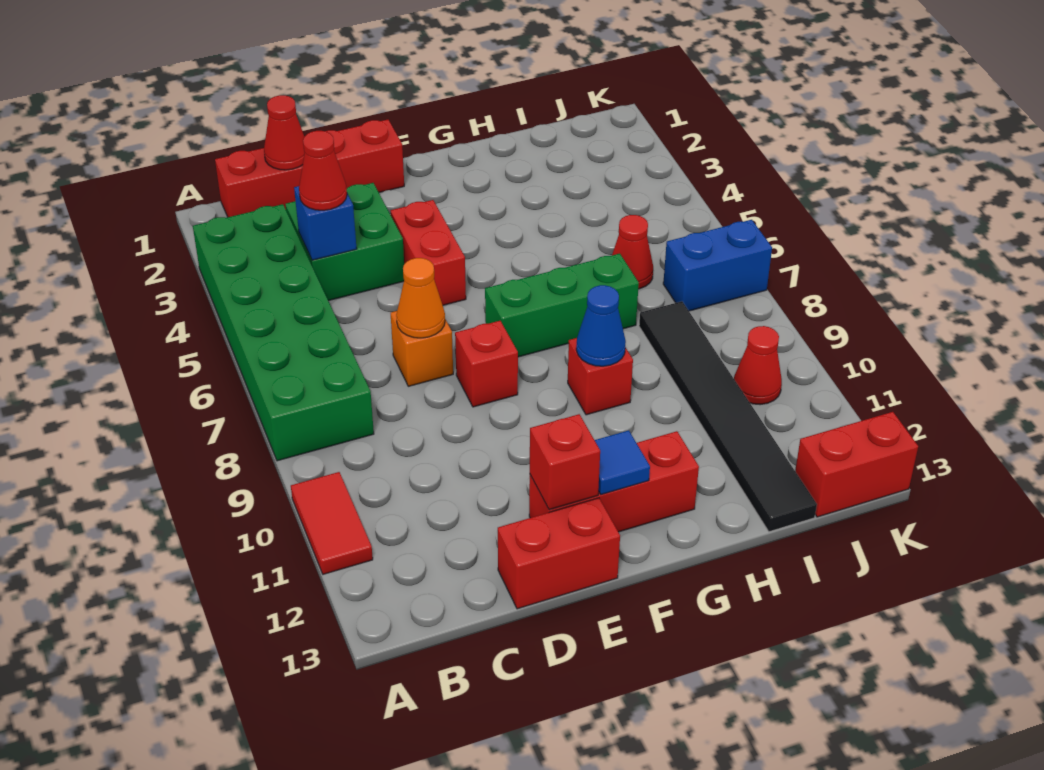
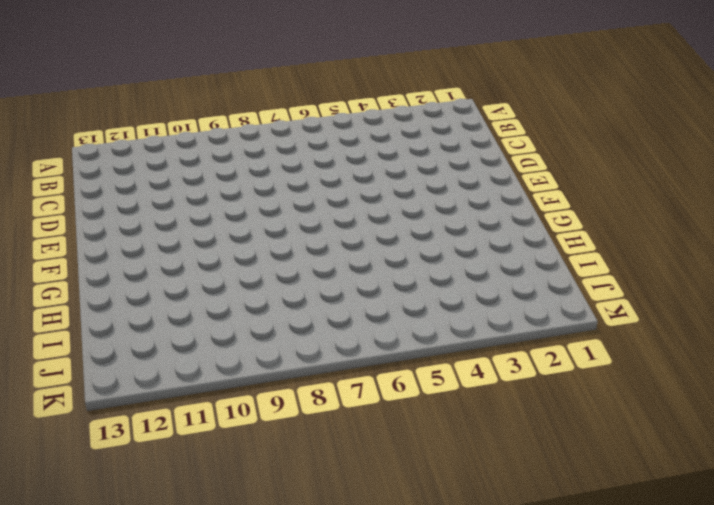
none -> green 2x6 brick [193,204,374,461]
none -> red 1x2 tile [291,472,373,574]
none -> red 1x4 brick [215,120,404,217]

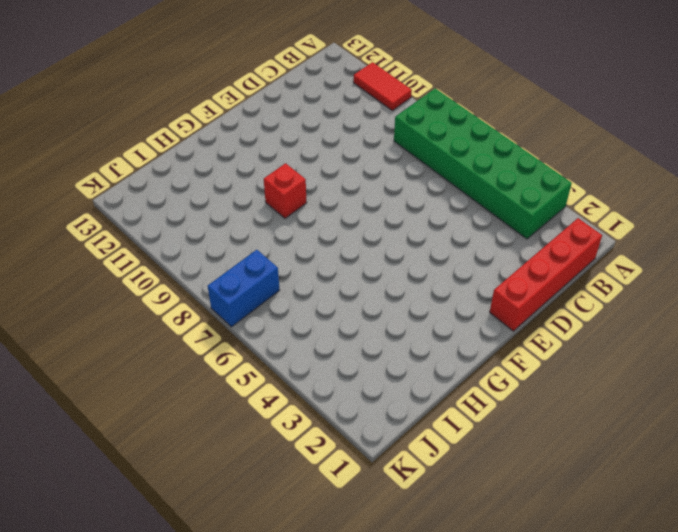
none -> green 2x2 brick [285,183,404,301]
none -> orange 1x1 brick [391,311,453,386]
none -> red 1x2 brick [498,498,620,609]

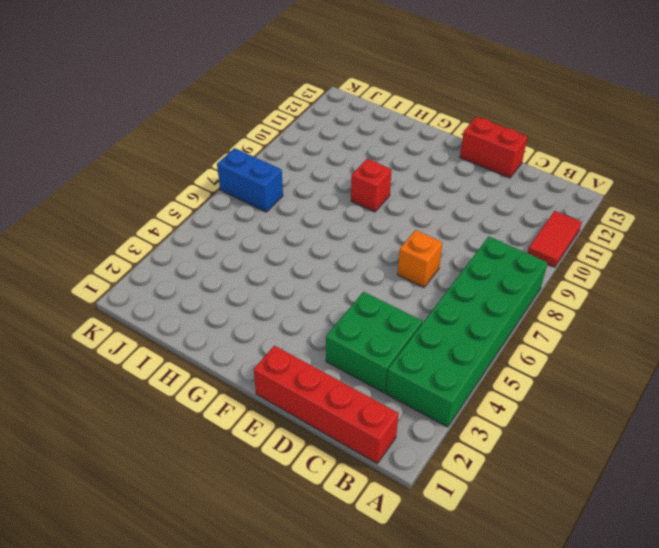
none -> red 1x2 brick [391,200,466,305]
none -> red 1x1 brick [455,321,518,407]
none -> red 1x3 brick [529,431,699,532]

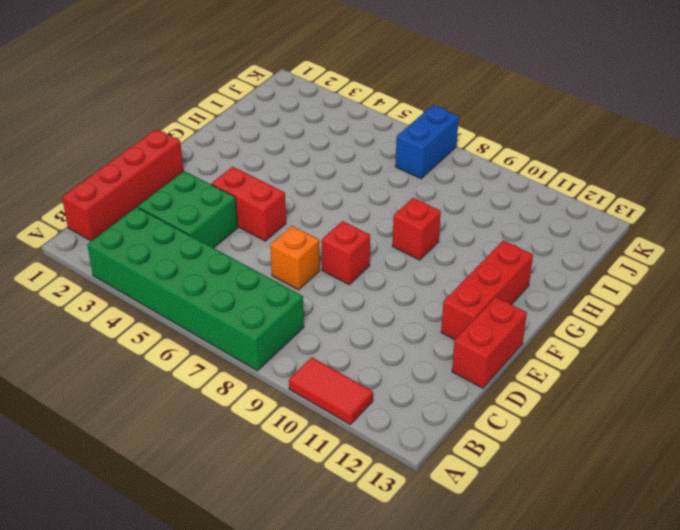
none -> green 1x3 brick [485,254,639,357]
none -> red 1x1 cone [612,215,653,289]
none -> black 1x6 tile [639,301,817,532]

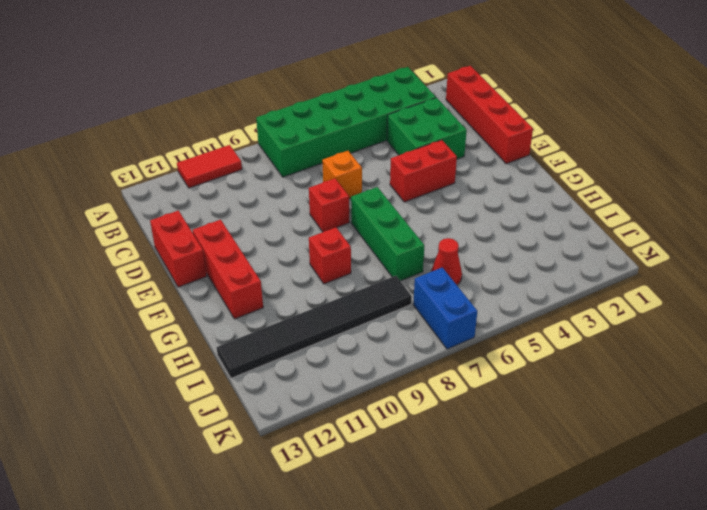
none -> red 1x1 cone [734,326,782,405]
none -> red 1x2 brick [795,412,918,517]
none -> red 1x1 cone [264,95,305,170]

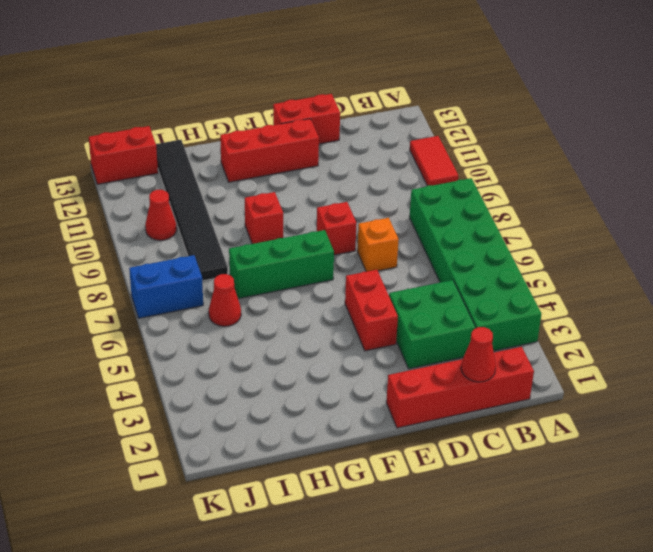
none -> blue 1x1 brick [294,186,357,260]
none -> orange 1x1 cone [396,258,445,338]
none -> red 1x1 brick [530,414,600,510]

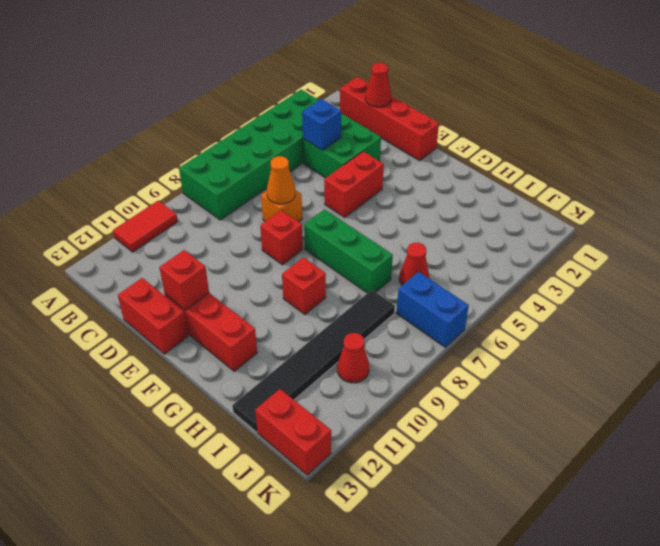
none -> blue 1x1 tile [595,430,650,494]
none -> blue 1x1 cone [576,285,626,366]
none -> red 1x1 cone [299,131,347,210]

